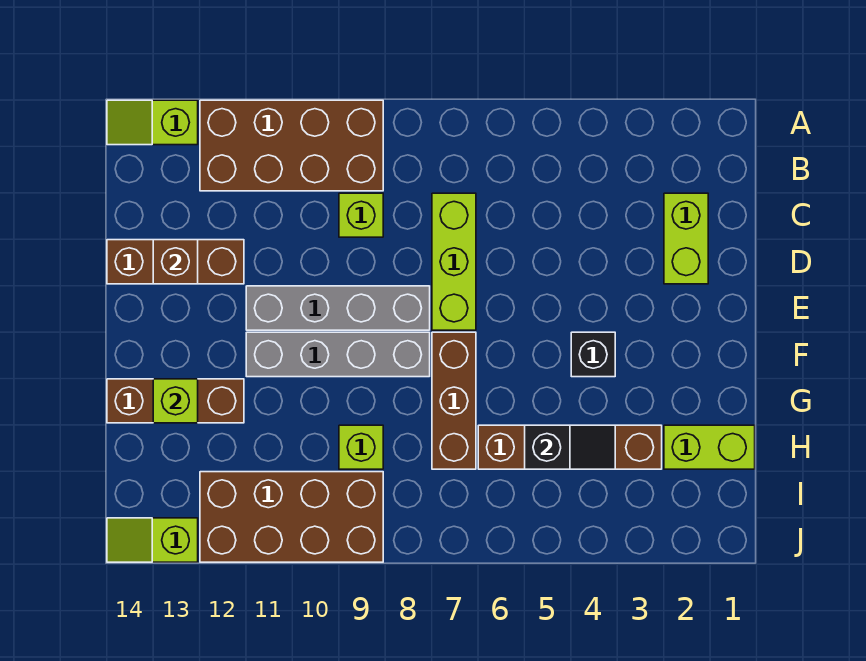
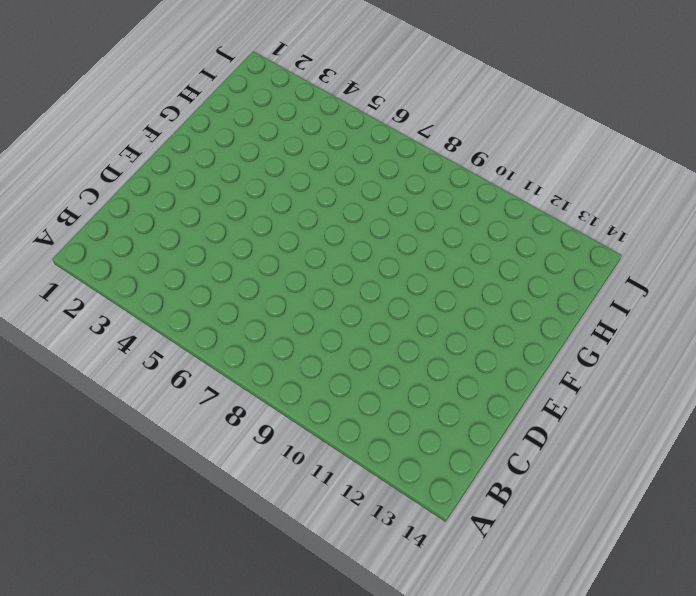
none -> brown 2x4 brick [200,100,383,191]
none -> lime 1x2 slope [107,100,198,145]
none -> lime 1x2 brick [664,193,708,284]

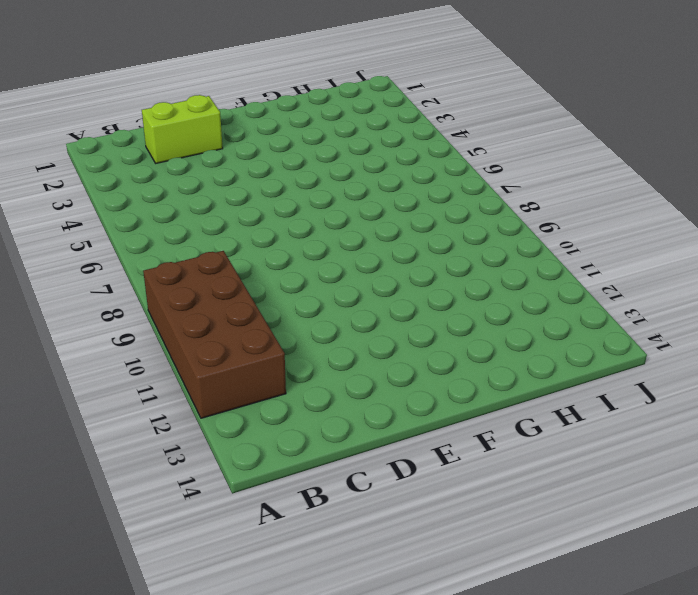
none -> lime 1x2 slope [107,100,198,145]
none -> lime 1x3 brick [432,193,476,330]
none -> lime 1x1 brick [339,193,383,237]

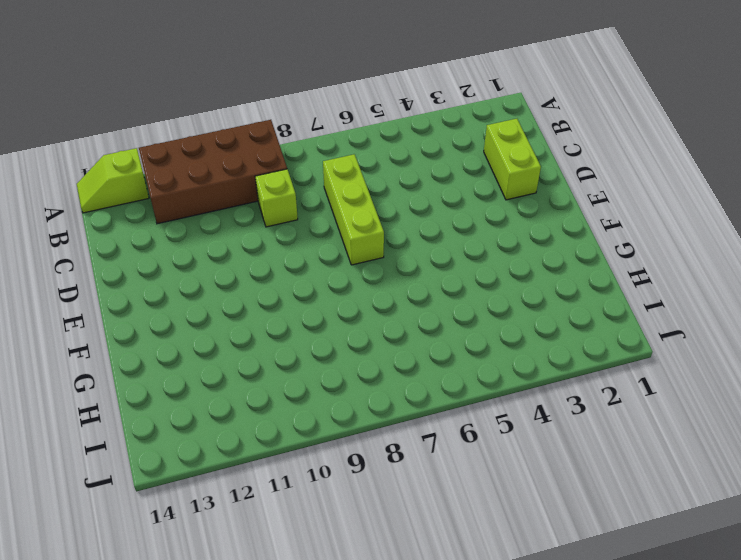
none -> brown 1x3 brick [107,240,244,284]
none -> grey 1x4 brick [246,286,430,330]
none -> black 1x1 brick [571,332,615,377]

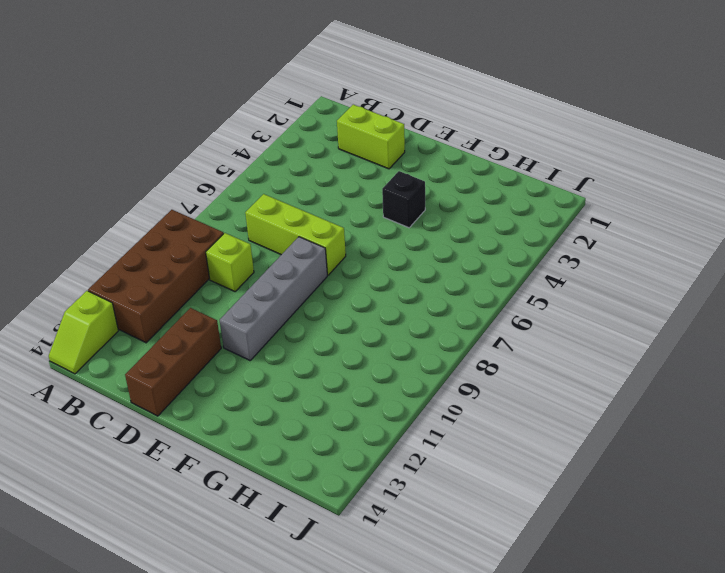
none -> brown 1x3 brick [432,332,476,469]
none -> grey 1x4 brick [246,332,430,377]
none -> brown 1x3 brick [107,379,244,423]

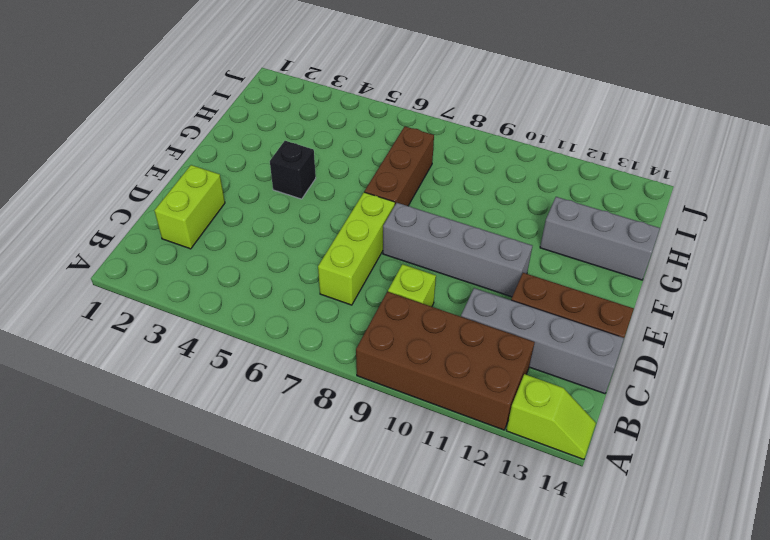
grey 1x4 brick [461,288,624,394] -> grey 1x4 brick moved to [246,332,430,377]
grey 1x3 brick [540,197,660,280] -> brown 1x3 brick [107,379,244,423]
none -> lime 1x2 brick [664,425,755,469]
none -> brown 1x4 brick [478,425,662,469]
none -> lime 1x1 brick [339,425,383,469]

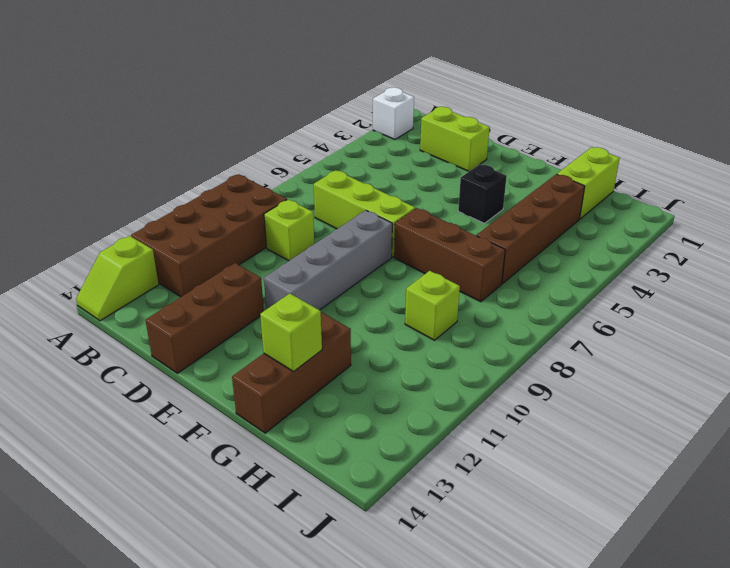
white 1x1 brick [373,87,414,139] -> none
none -> grey 1x4 brick [246,332,430,377]
none -> brown 2x4 brick [200,472,383,562]
none -> lime 1x2 slope [107,518,198,562]

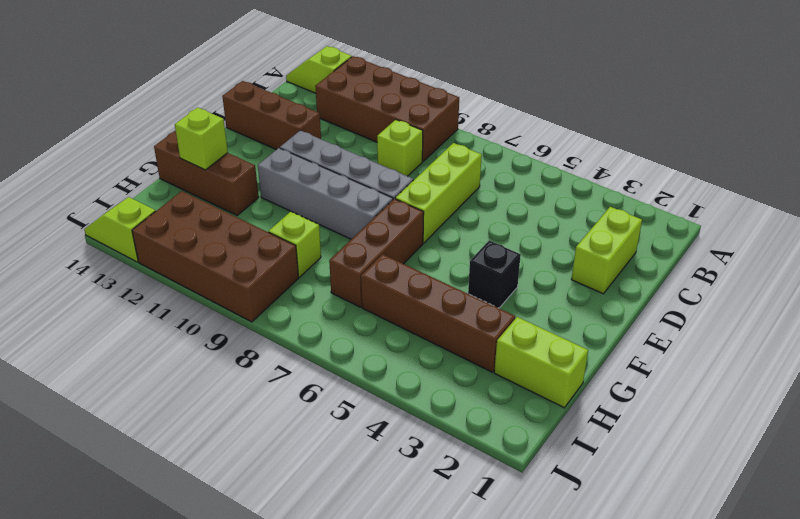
none -> brown 1x1 brick [153,240,198,284]
none -> black 1x2 slope [525,425,615,469]

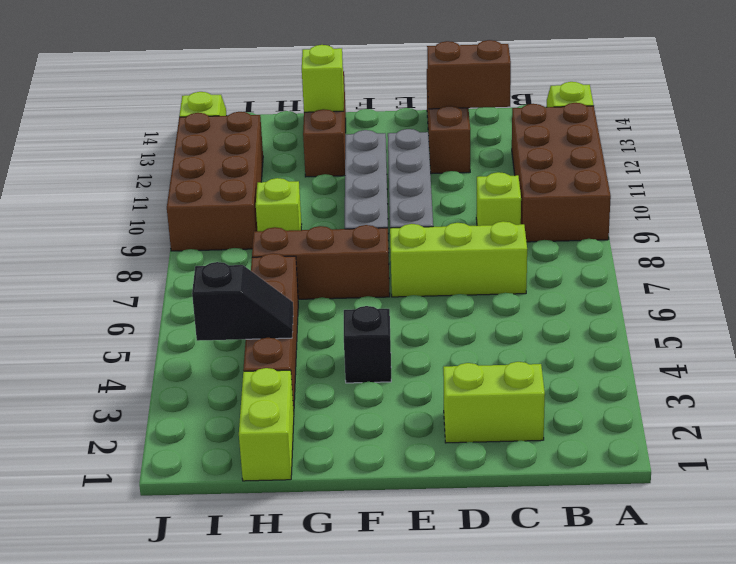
brown 1x2 brick [427,40,511,109] -> brown 1x1 brick [153,240,198,284]
black 1x2 slope [192,262,293,341] -> black 1x2 slope turned to [525,425,615,469]

